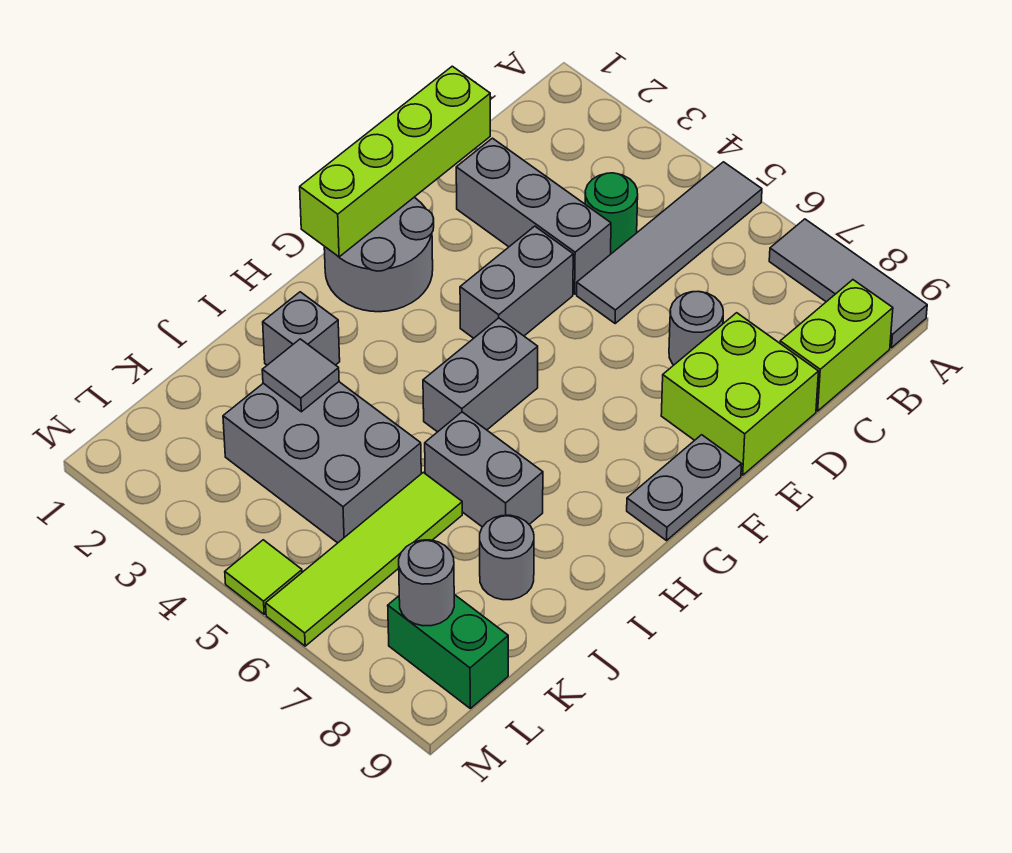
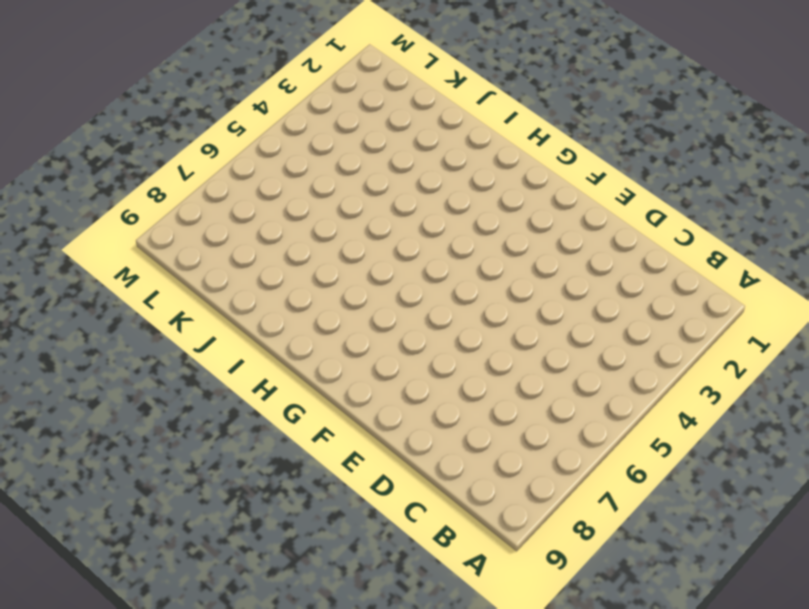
none -> grey 1x4 tile [577,162,762,324]
none -> grey 1x3 tile [769,219,927,348]
none -> lime 1x2 brick [780,280,893,411]

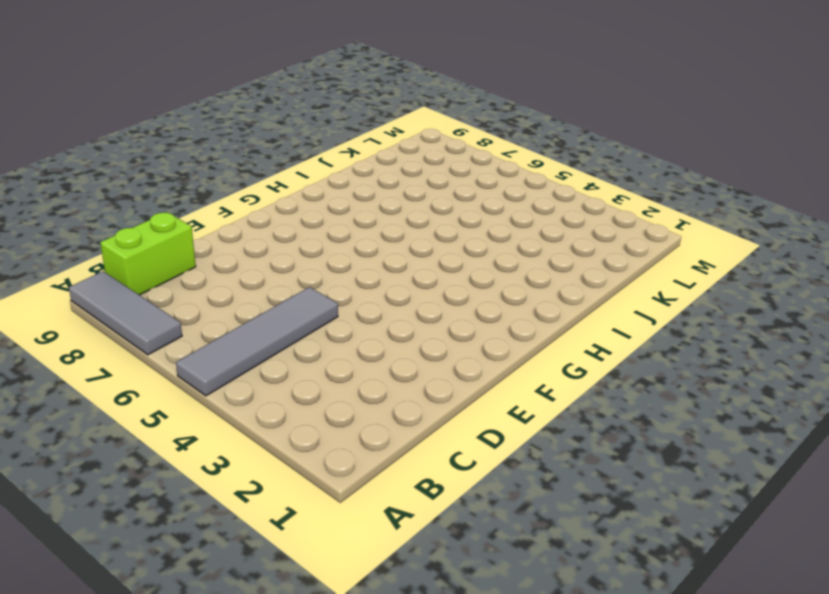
none -> green 1x1 round brick [585,173,638,254]
none -> grey 1x3 brick [456,138,611,294]
none -> grey 1x1 round brick [669,291,723,365]

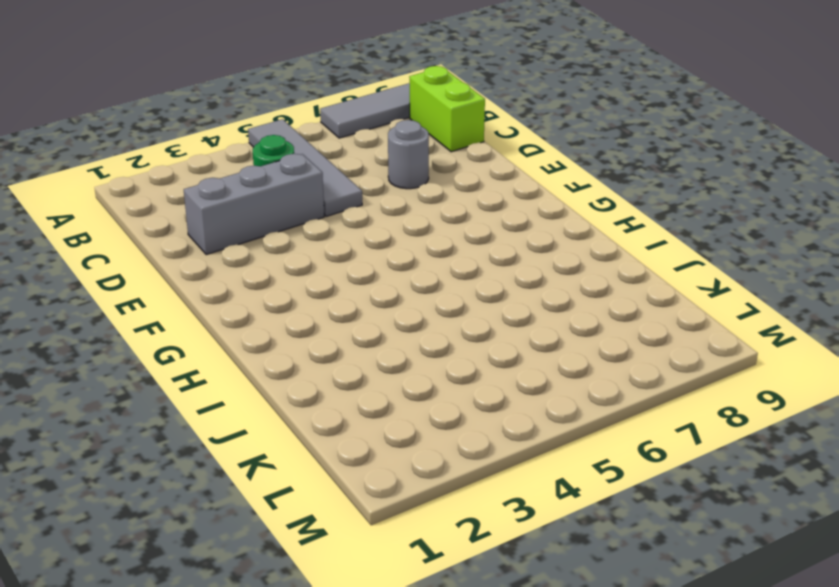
none -> lime 2x2 brick [661,313,818,475]
none -> grey 1x2 brick [460,226,573,338]
none -> grey 2x2 round brick [324,198,434,312]

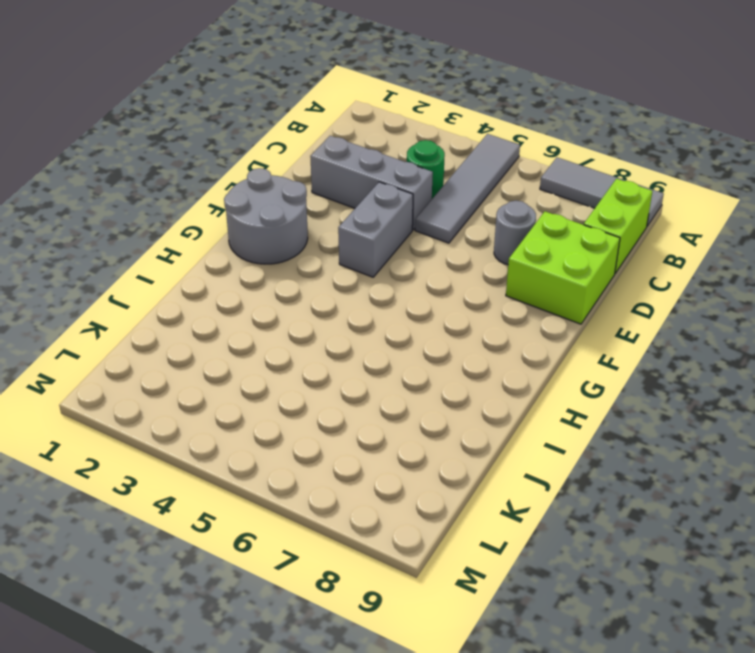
none -> grey 1x2 plate [627,435,742,541]
none -> grey 1x2 brick [423,318,538,432]
none -> grey 1x1 brick [263,292,340,365]

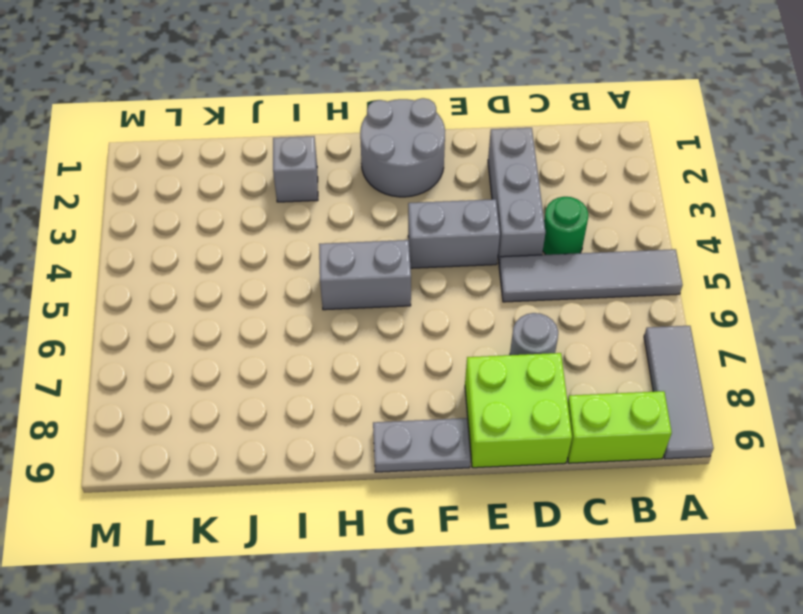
none -> grey 1x2 brick [425,412,543,527]
none -> grey 2x3 brick [223,382,421,543]
none -> lime 1x4 tile [266,472,462,646]

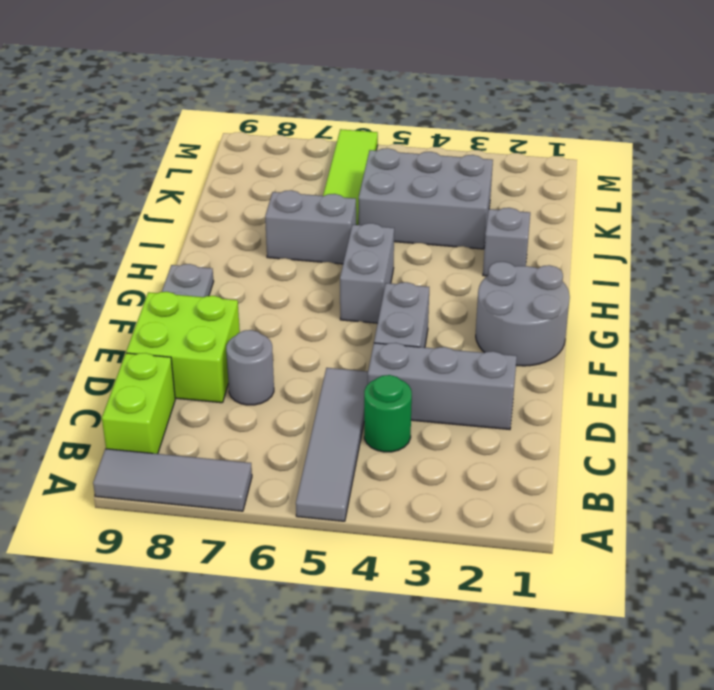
none -> grey 1x1 round brick [480,515,534,600]
none -> green 1x2 brick [388,594,508,708]
none -> lime 1x1 tile [225,540,302,614]

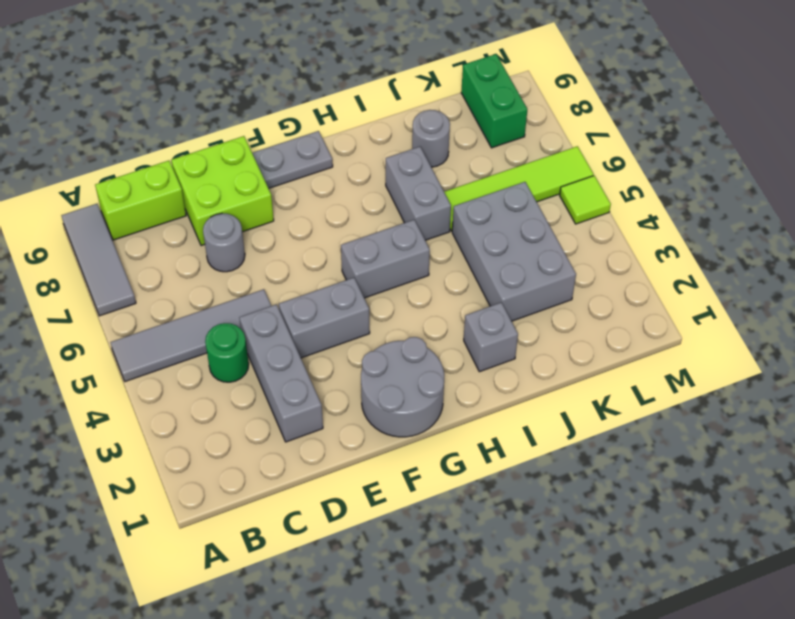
none -> lime 1x4 brick [300,66,490,257]
none -> grey 1x1 tile [262,339,339,412]
none -> grey 1x1 round brick [399,540,454,626]

